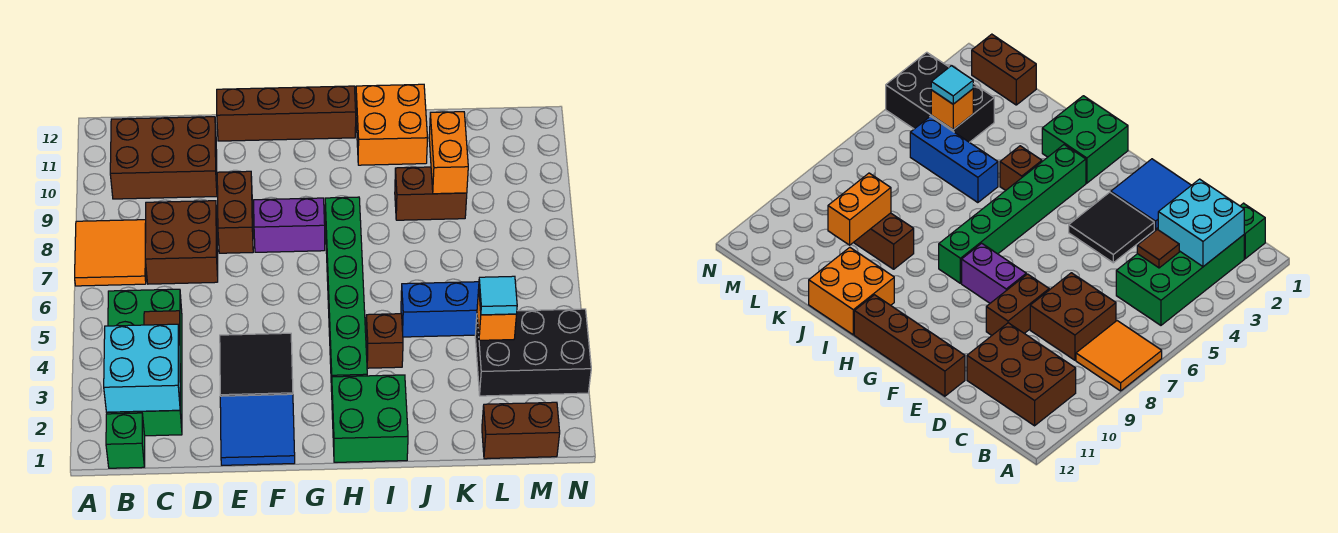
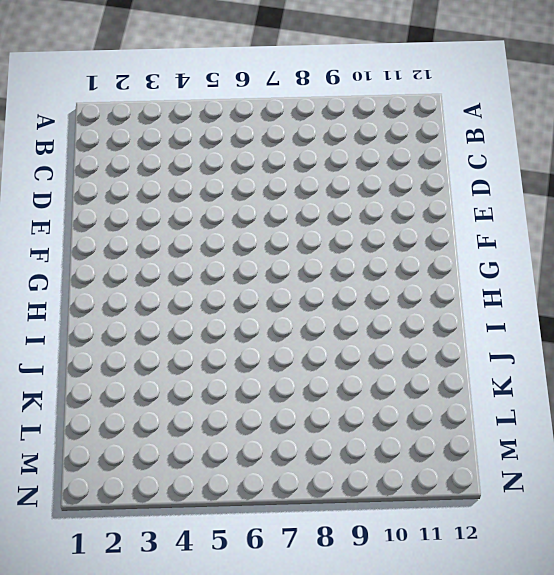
none -> orange 2x2 tile [75,220,146,286]
none -> green 1x1 brick [106,413,145,468]
none -> green 2x4 brick [107,289,182,436]

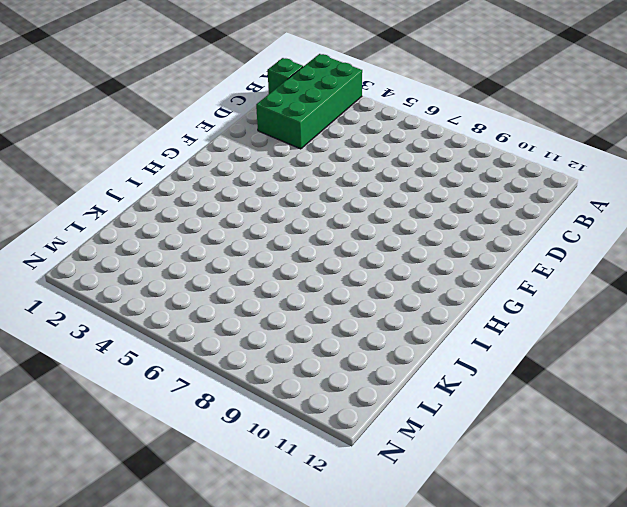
green 2x4 brick [256,54,362,149] -> green 2x4 brick turned to [107,289,182,436]
none -> orange 2x2 tile [75,220,146,286]
none -> brown 2x3 brick [110,117,217,199]
none -> brown 2x2 brick [145,201,218,284]

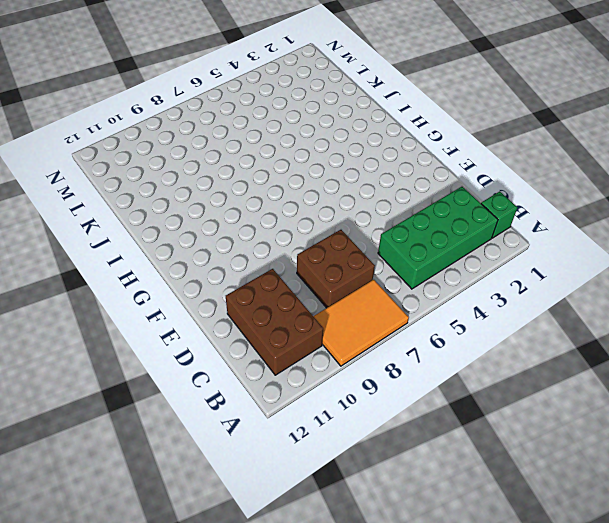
orange 2x3 tile [313,279,409,366] -> orange 2x2 tile [75,220,146,286]
none -> blue 2x2 tile [220,394,295,465]
none -> black 2x2 tile [220,333,293,396]
none -> brown 1x2 brick [217,171,253,253]

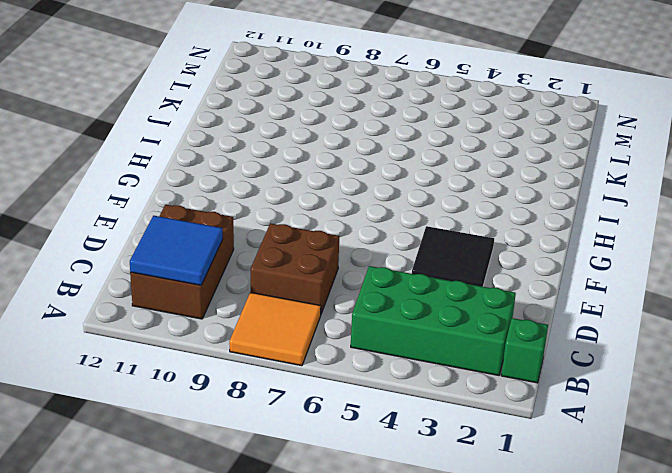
blue 2x2 tile [130,216,223,285] -> blue 2x2 tile moved to [220,394,295,465]
none -> brown 1x2 brick [217,171,253,253]
none -> brown 1x4 brick [217,86,356,141]
none -> purple 1x2 brick [254,198,325,252]

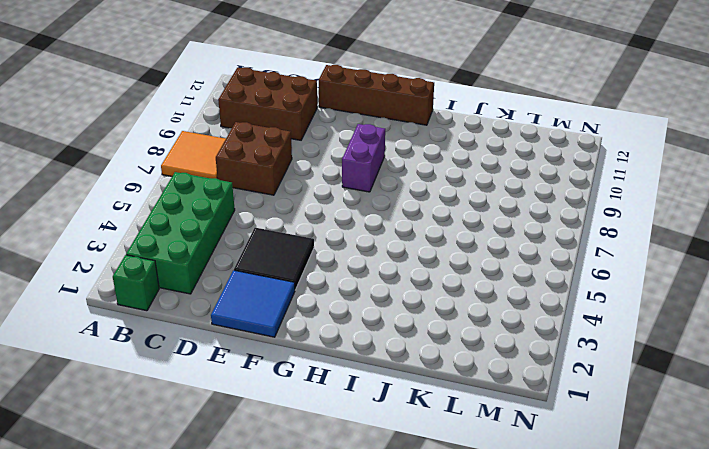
purple 1x2 brick [342,124,385,192] -> purple 1x2 brick turned to [254,198,325,252]
none -> brown 1x2 brick [217,171,253,253]
none -> green 2x2 brick [332,375,408,462]
none -> green 1x6 brick [325,197,367,391]

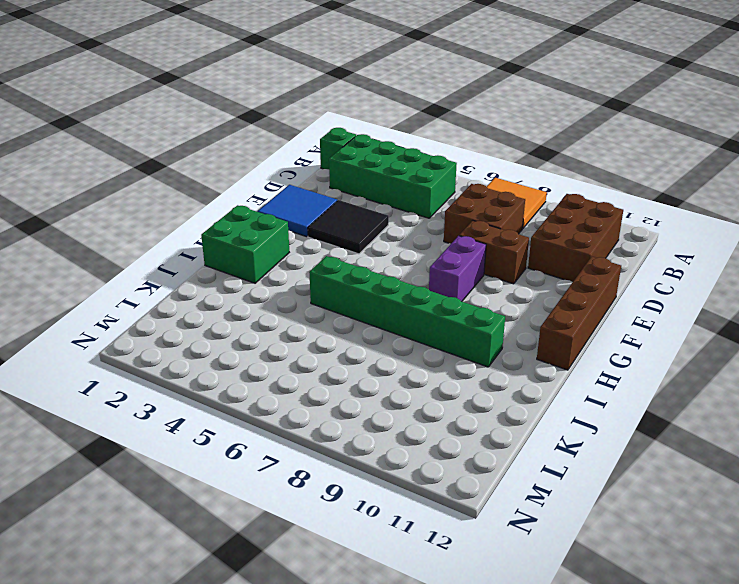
green 1x6 brick [309,256,505,367] -> green 1x6 brick moved to [325,197,367,391]
none -> brown 1x1 brick [366,314,403,368]
none -> orange 2x2 brick [356,84,428,165]
none -> blue 1x3 brick [401,282,479,337]

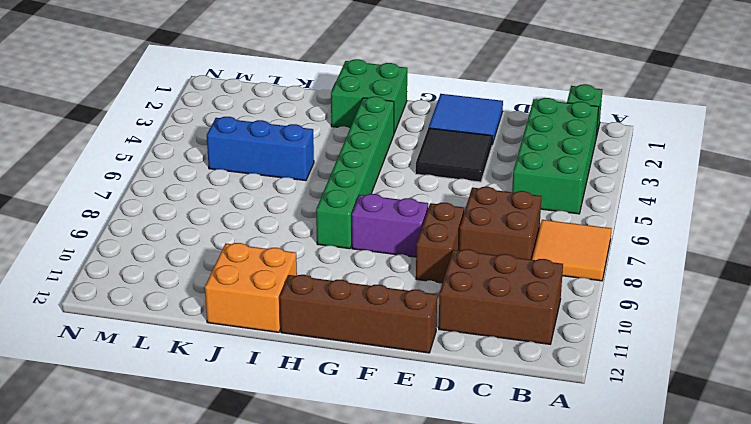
none -> brown 1x1 brick [366,314,403,368]
none -> brown 1x2 brick [395,167,467,220]
none -> brown 1x2 brick [482,402,560,459]

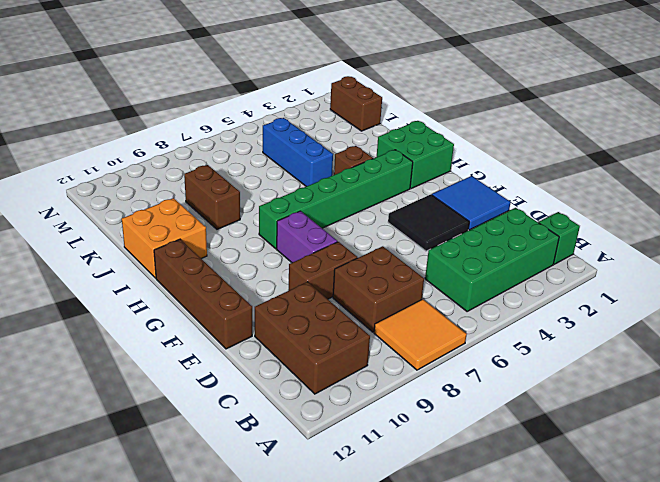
none -> black 2x3 brick [475,309,591,396]
none -> cyan 2x2 brick [104,324,180,412]
none -> brown 1x1 tile [144,311,180,340]

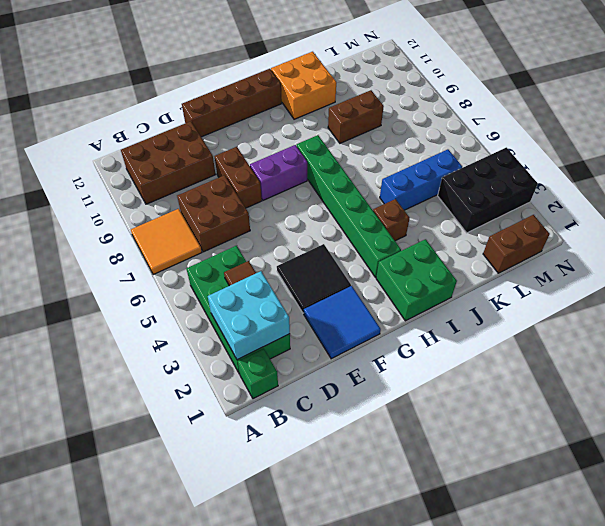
none -> orange 1x2 brick [429,112,468,194]
none -> orange 1x1 brick [477,289,516,340]
none -> cyan 1x1 tile [479,276,517,315]

